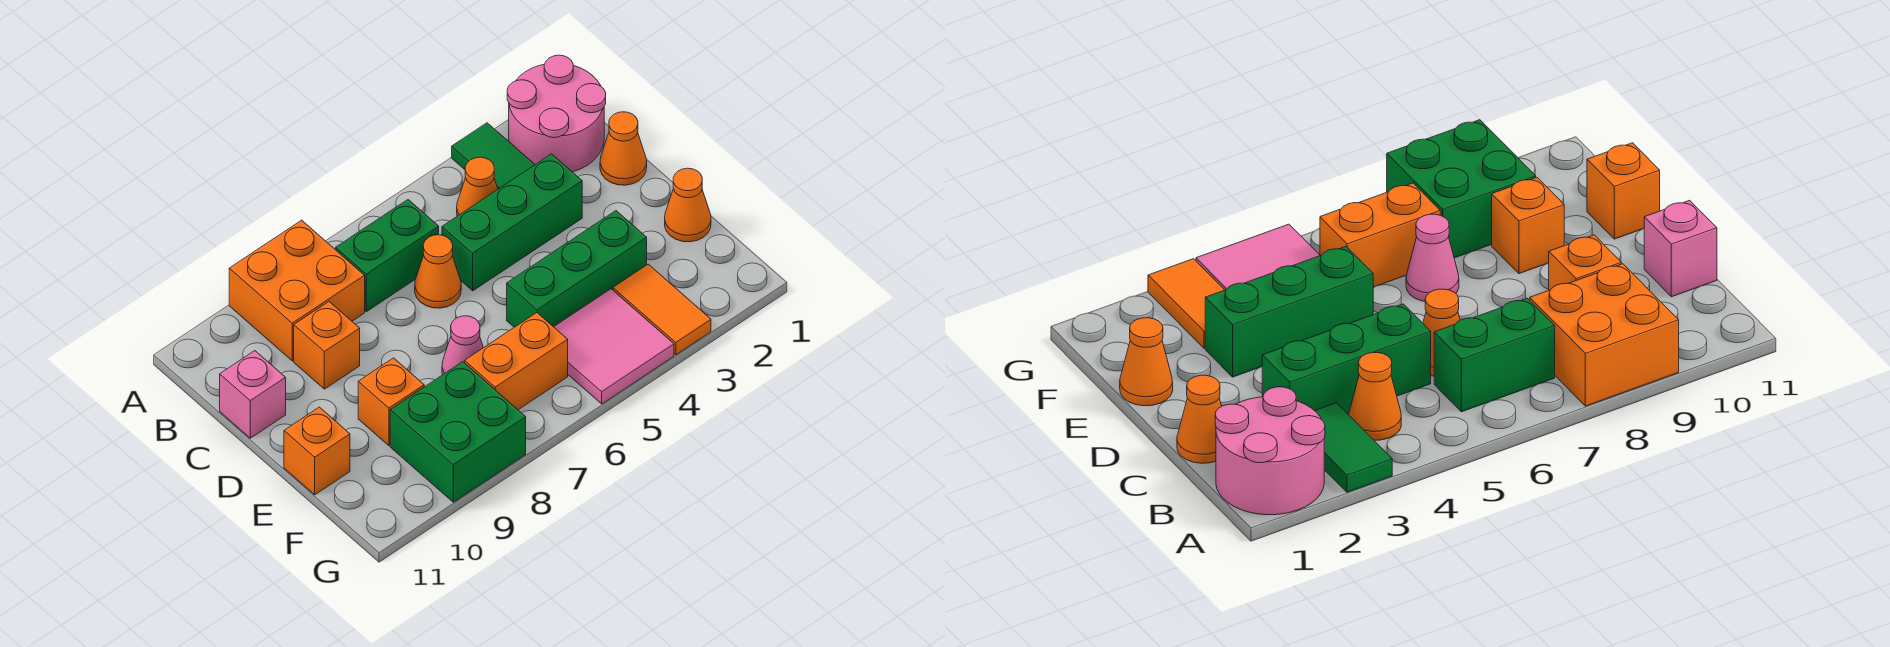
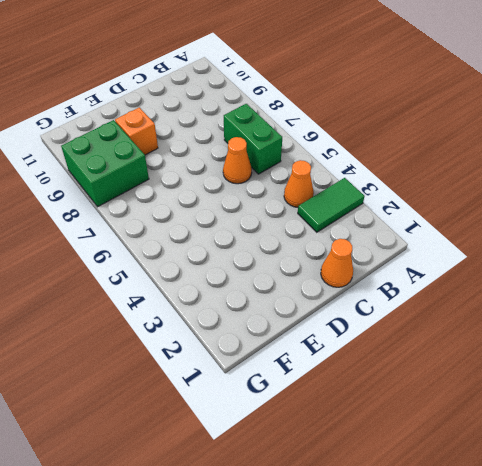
none -> pink 2x2 round brick [507,55,606,172]
none -> orange 2x2 brick [229,220,365,361]
none -> green 1x3 brick [442,154,582,291]

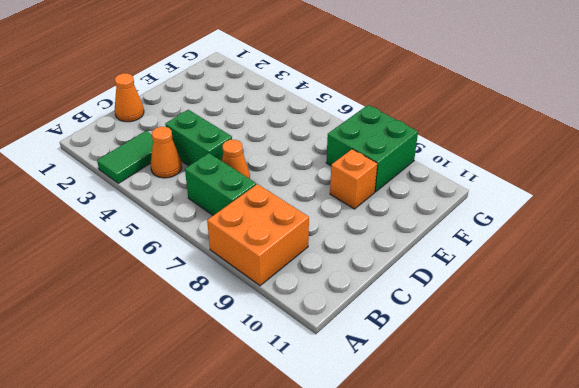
green 1x2 brick [165,110,232,166] -> green 1x3 brick [442,154,582,291]
none -> pink 2x2 round brick [507,55,606,172]
none -> orange 1x1 brick [294,302,360,389]
none -> pink 1x1 brick [220,351,286,438]

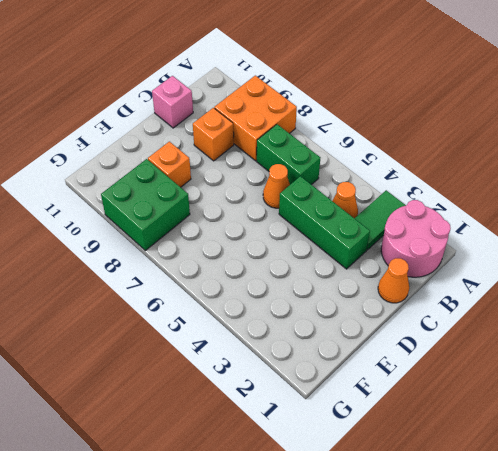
none -> orange 1x1 cone [665,168,711,242]
none -> green 1x3 brick [507,211,647,327]
none -> pink 1x1 cone [442,316,483,374]

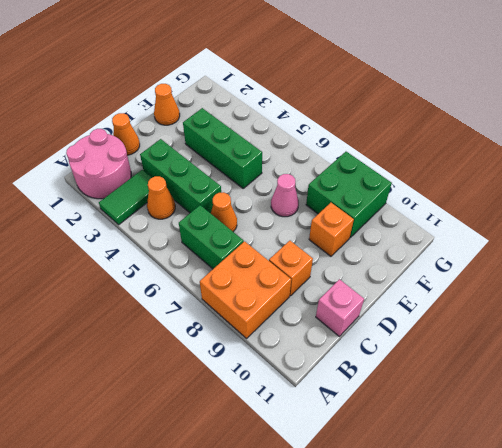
none -> orange 1x1 brick [284,407,350,495]
none -> orange 1x2 tile [613,264,711,355]
none -> pink 2x2 tile [554,289,674,404]

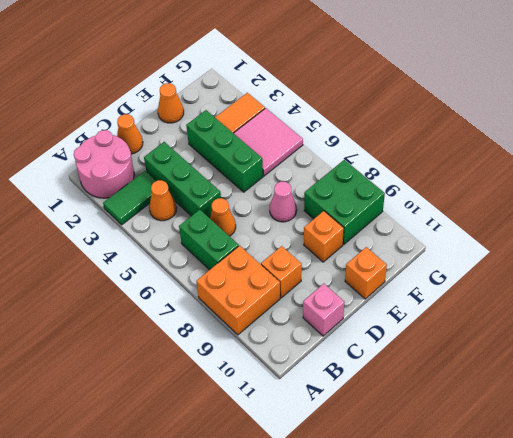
none -> orange 1x2 brick [465,313,568,410]

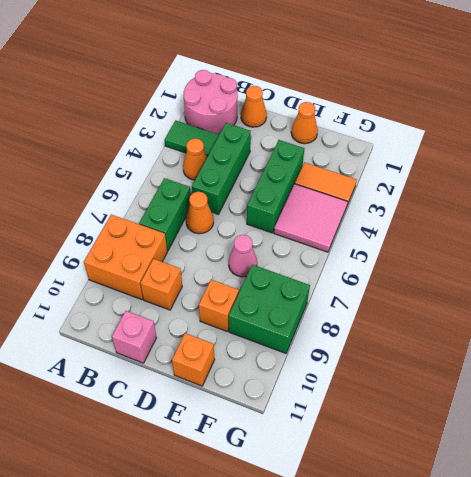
none -> orange 1x2 brick [465,313,568,410]

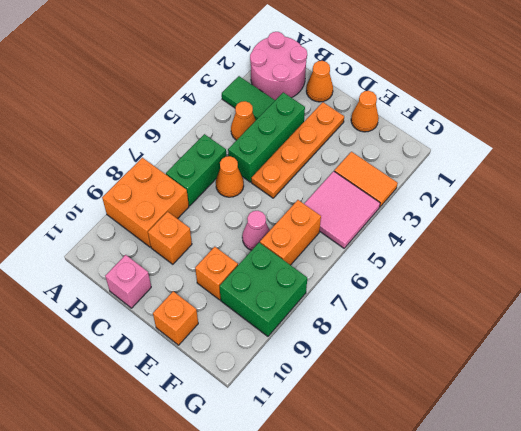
orange 1x4 plate [251,102,344,198] -> none
none -> green 1x3 brick [507,211,647,327]

